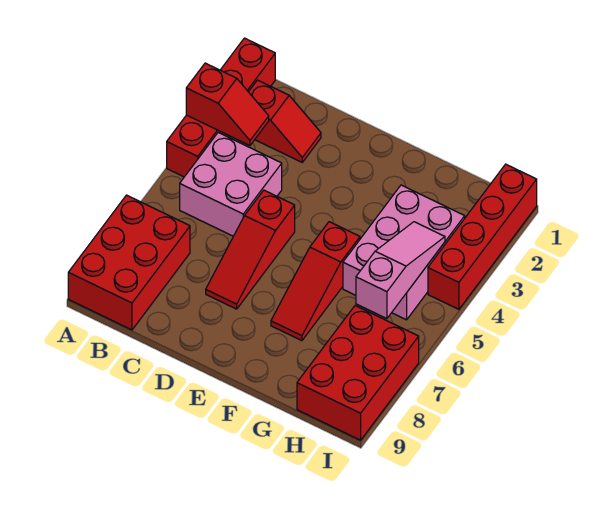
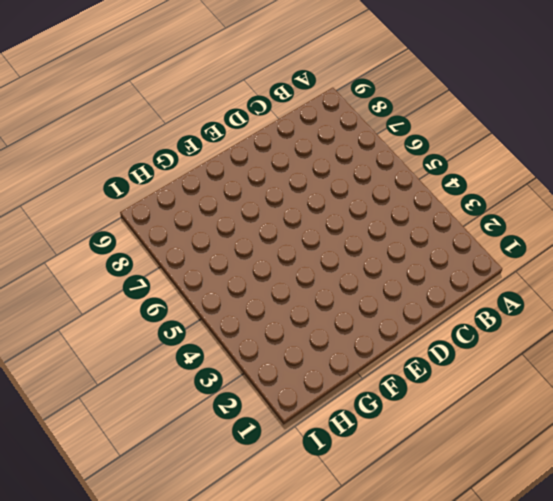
none -> red 1x4 brick [167,38,275,177]
none -> red 2x3 brick [68,195,190,330]

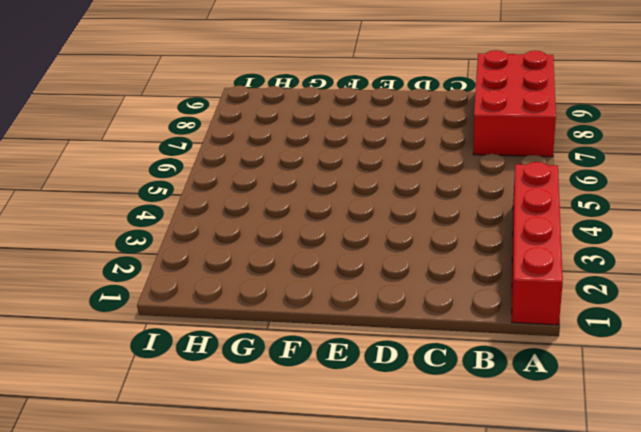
none -> red 1x2 slope [249,80,321,162]
none -> pink 2x2 brick [180,133,282,236]

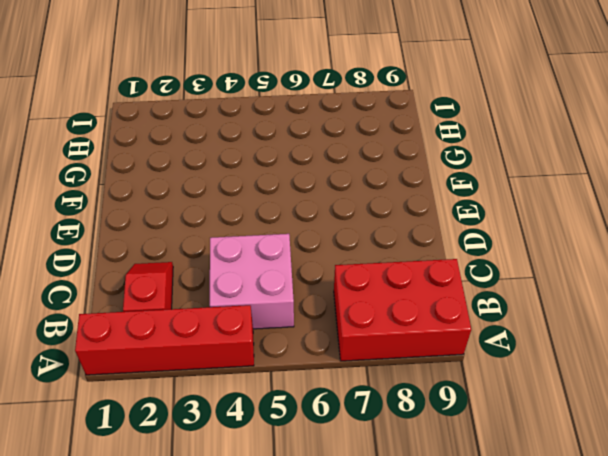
none -> red 1x3 slope [206,190,295,309]
none -> red 1x3 slope [271,222,360,341]

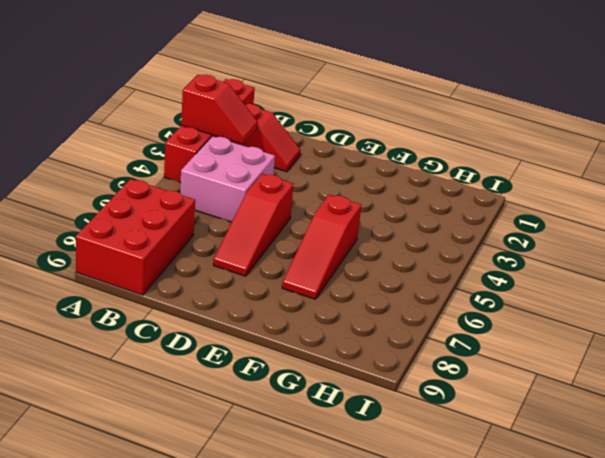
none -> pink 2x3 brick [343,185,465,320]
none -> red 2x3 brick [297,306,419,440]

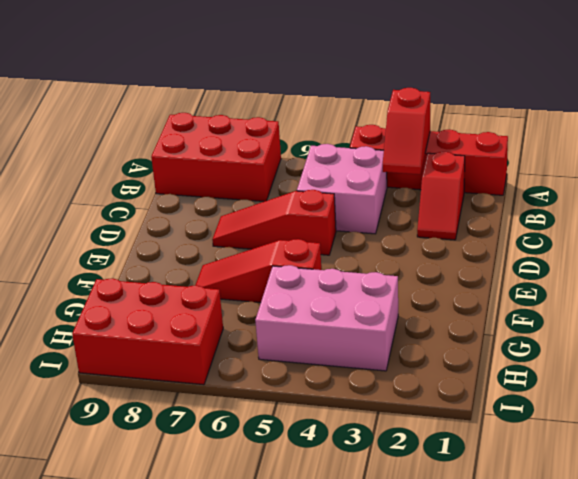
none -> red 1x4 brick [428,164,537,309]
none -> pink 1x3 slope [356,222,445,319]

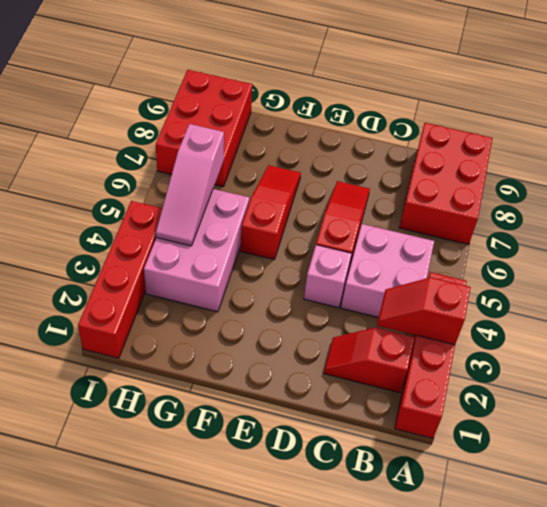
pink 1x1 brick [304,245,352,308] -> none

